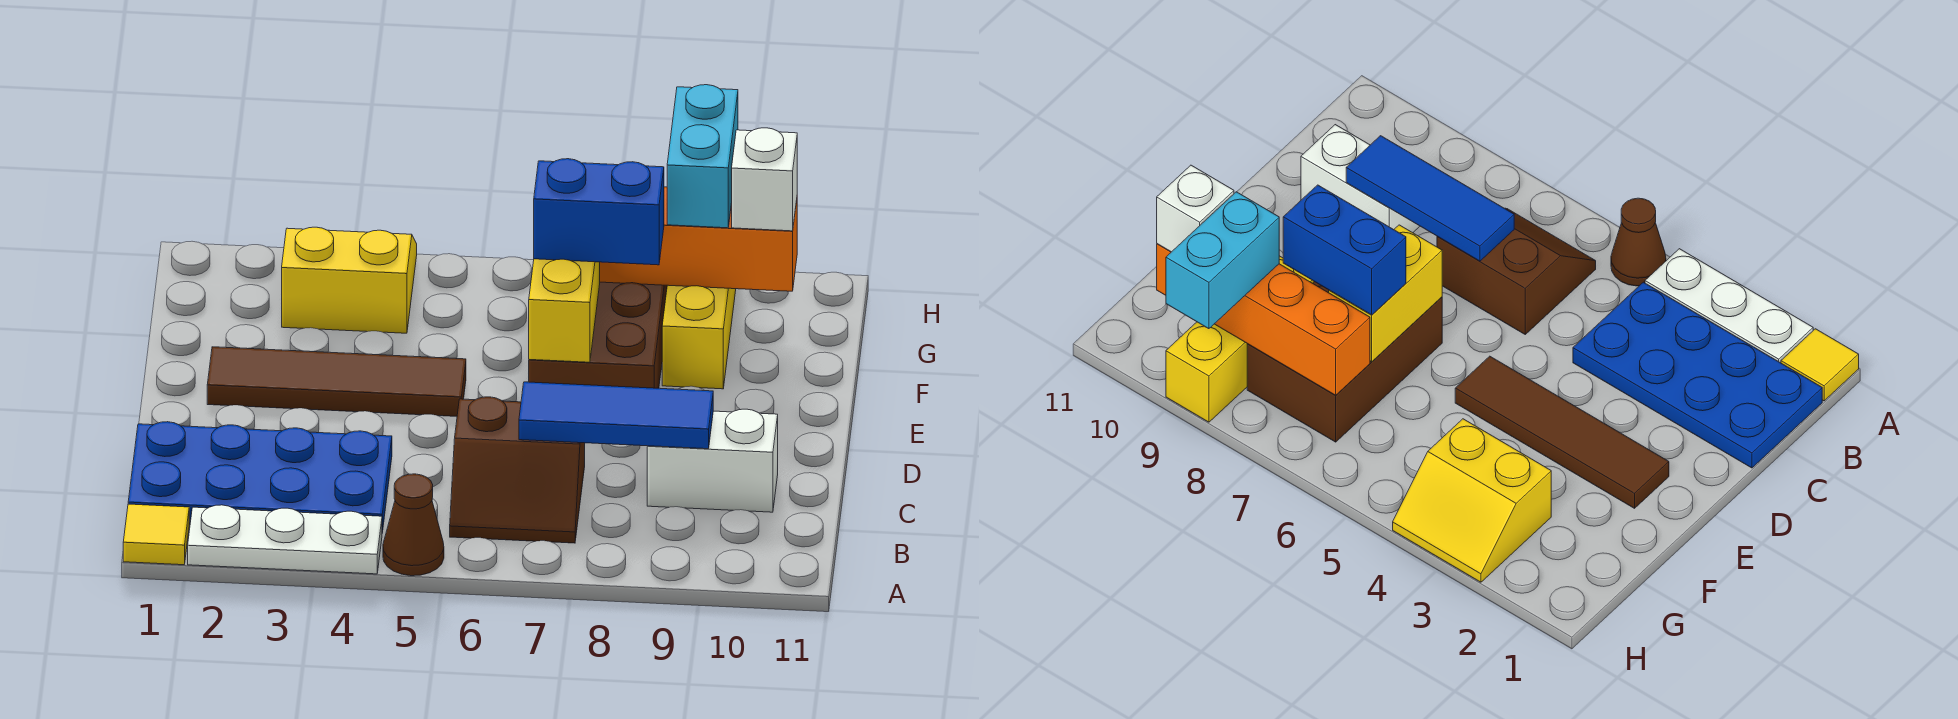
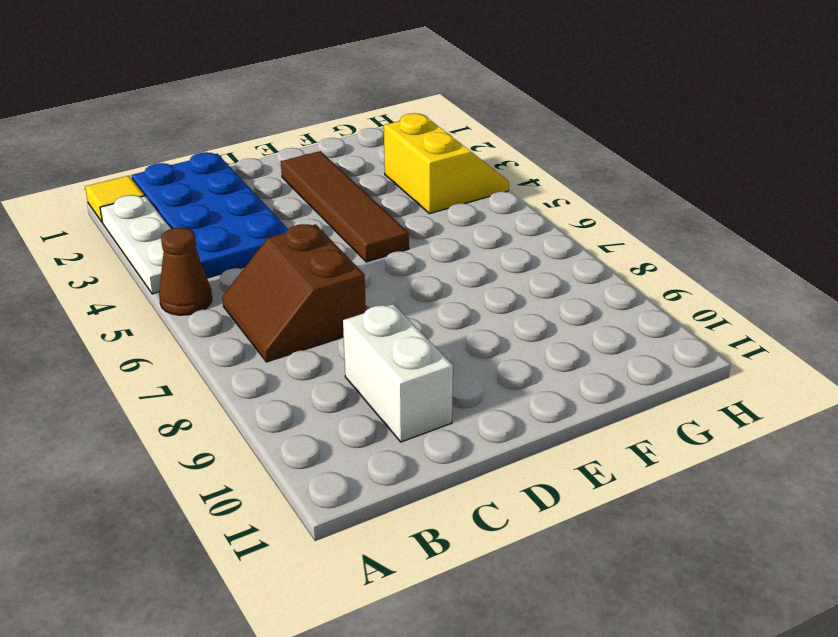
none -> brown 2x3 brick [529,282,667,388]
none -> yellow 1x3 brick [662,285,736,389]
none -> blue 1x3 tile [519,382,713,449]

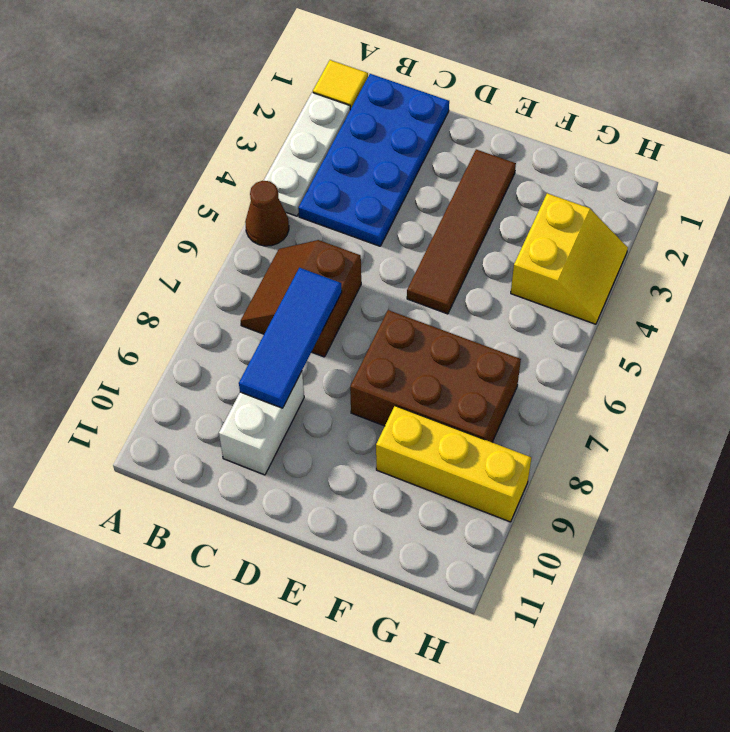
none -> yellow 1x2 brick [529,259,600,362]
none -> orange 1x4 brick [600,187,797,291]
none -> blue 1x2 brick [534,159,664,265]

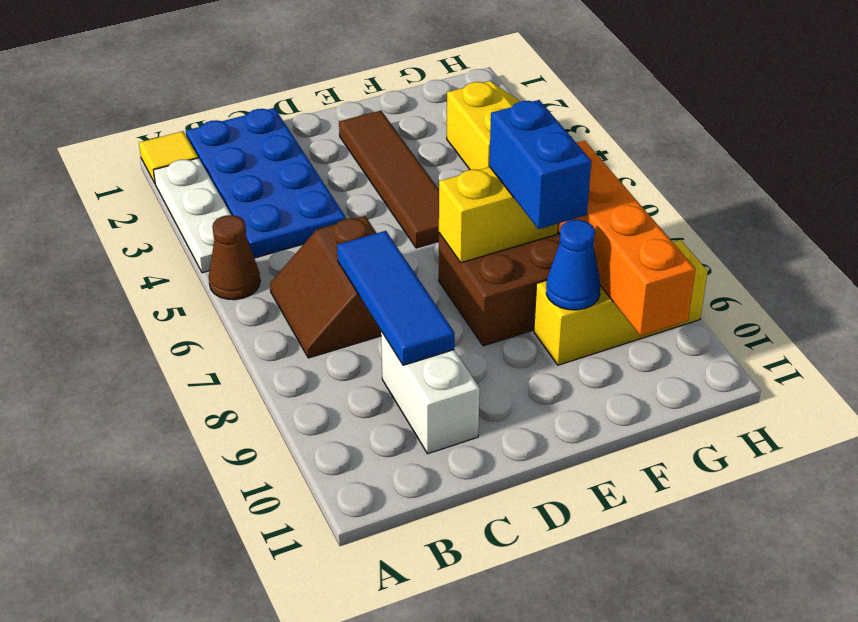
blue 1x1 cone [546,220,600,310] -> none
none -> cyan 1x2 brick [667,85,738,228]
none -> white 1x1 brick [732,128,797,231]

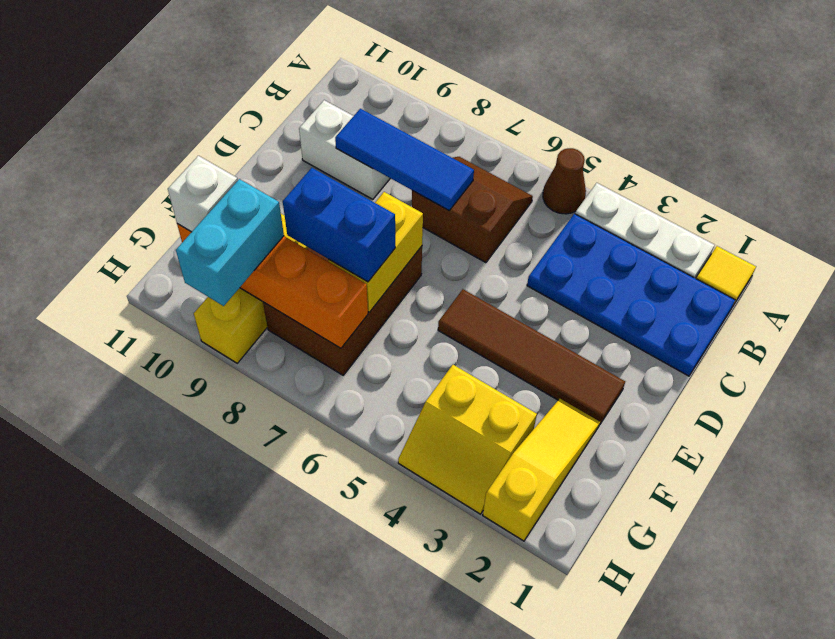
yellow 1x3 slope [483,399,600,541] -> none

